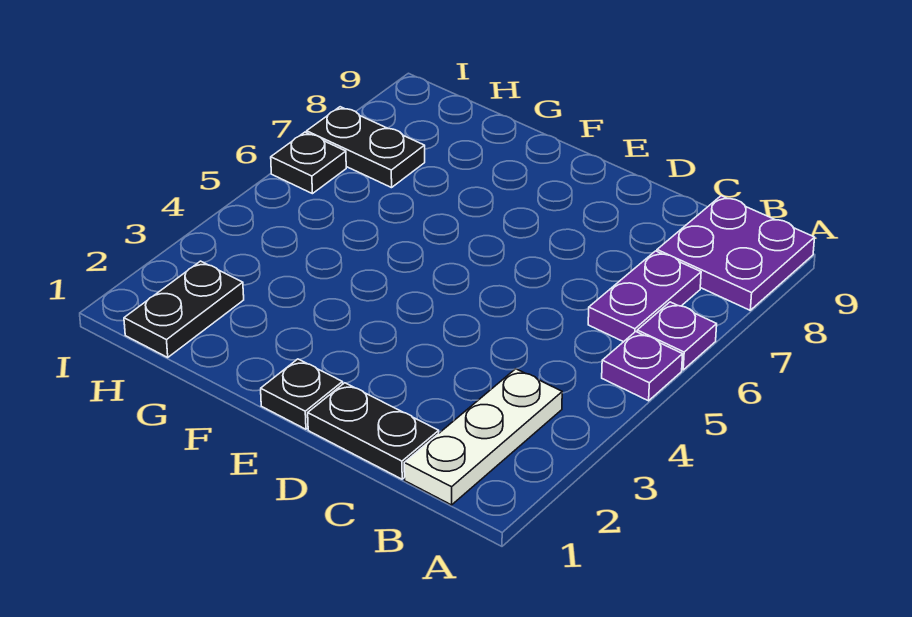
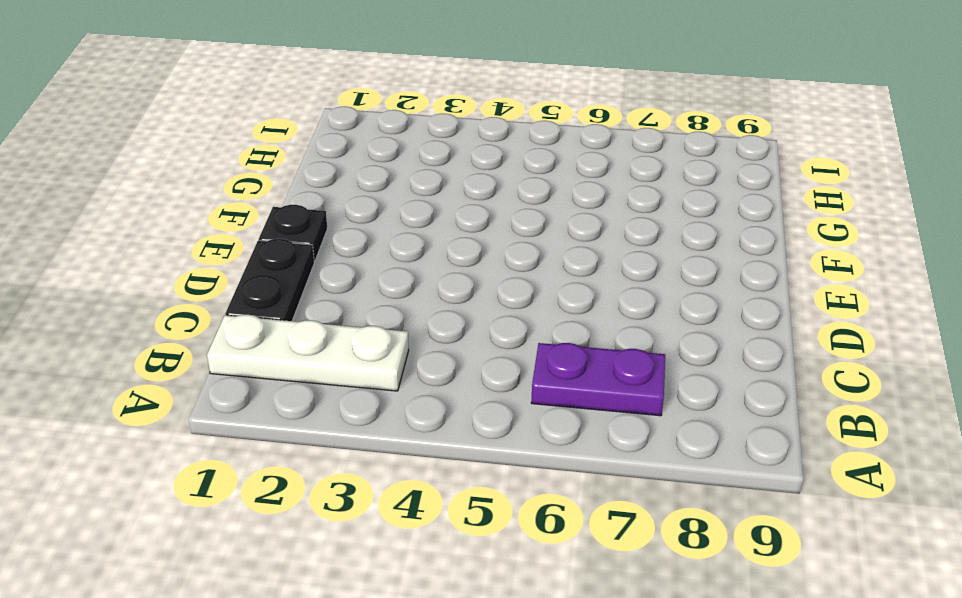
none -> purple 1x1 plate [602,332,683,401]
none -> purple 1x1 plate [637,302,717,370]

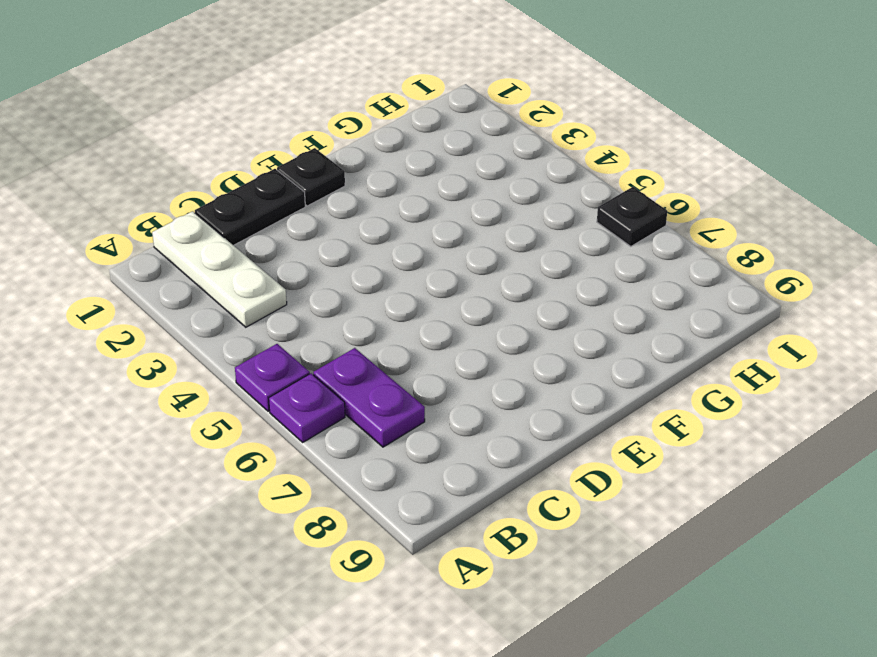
none -> purple 2x2 plate [657,196,815,310]
none -> black 1x2 plate [124,261,244,357]

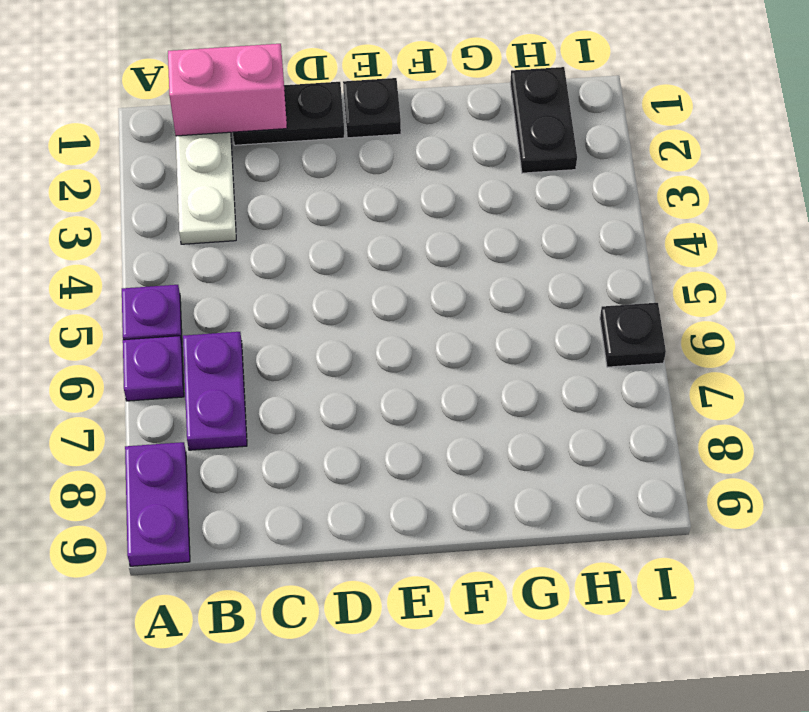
purple 1x2 plate [125,442,190,566] -> purple 2x2 plate [657,196,815,310]
pink 1x2 brick [168,44,287,136] -> none
none -> black 1x2 plate [307,107,425,188]

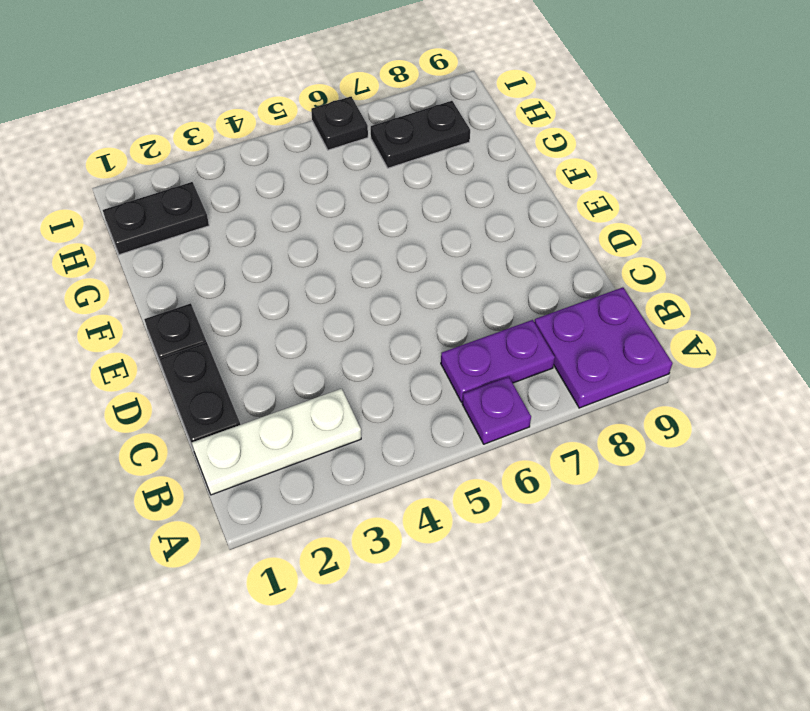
black 1x2 plate [371,101,470,168] -> black 1x2 plate turned to [307,107,425,188]
none -> purple 1x1 plate [602,332,683,401]

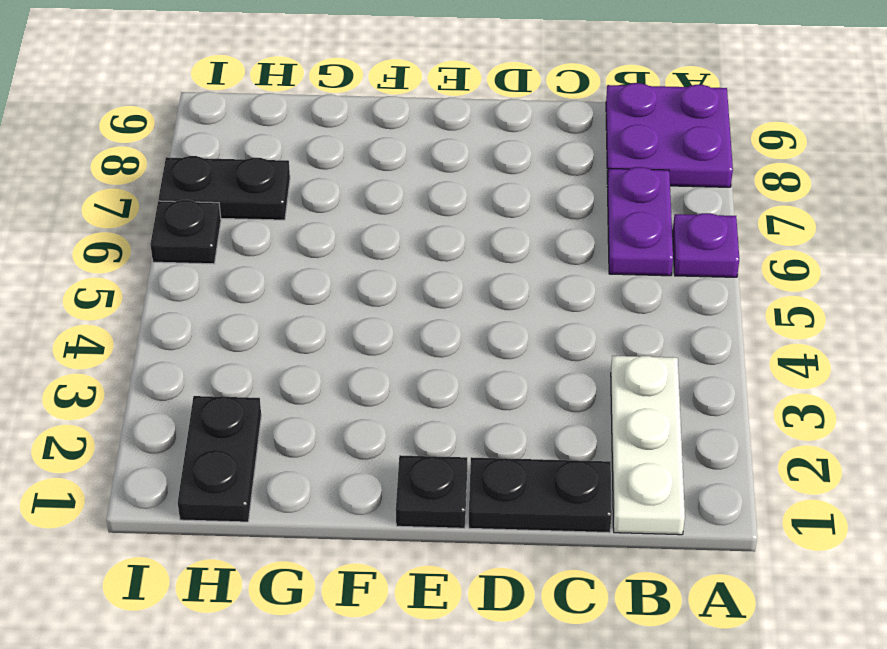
none -> purple 1x1 plate [602,332,683,401]

